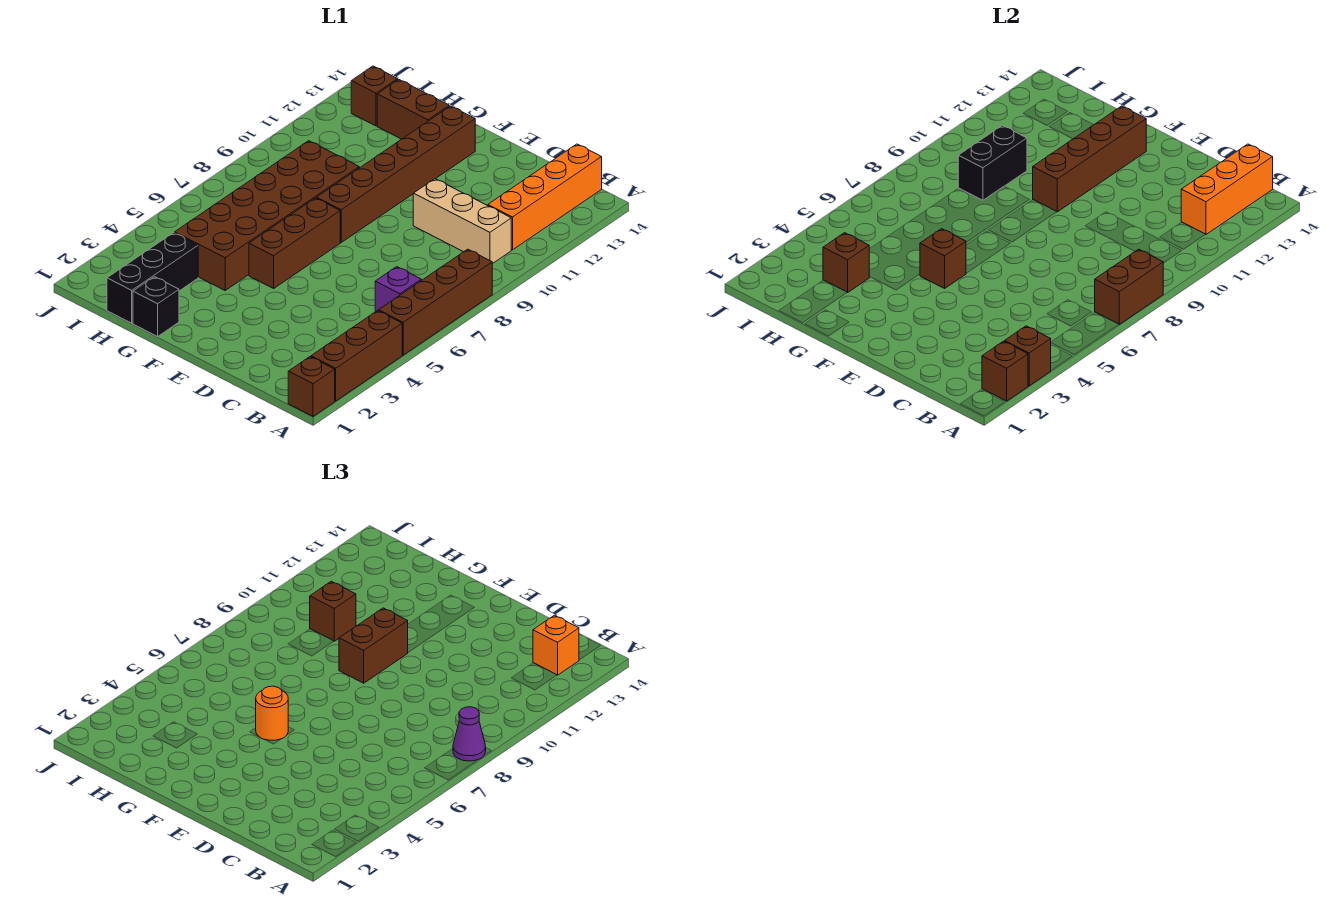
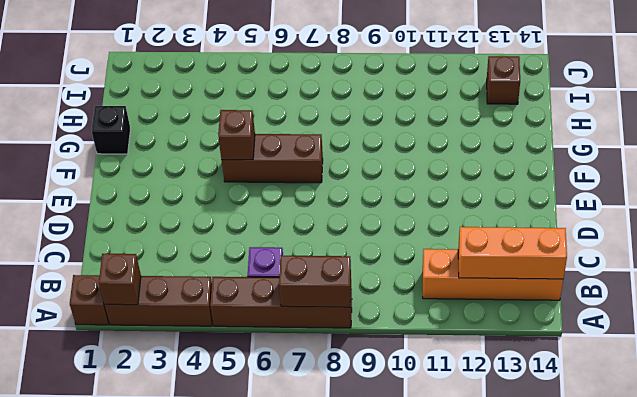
none -> tan 1x3 brick [413,179,511,264]
none -> brown 1x6 brick [317,106,475,242]
none -> brown 2x6 brick [175,141,359,290]

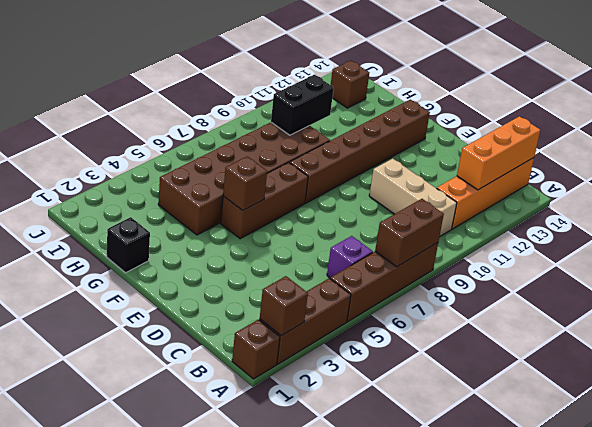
none -> brown 1x2 brick [377,80,449,139]
none -> black 1x3 brick [107,233,198,323]
none -> brown 1x1 brick [1005,326,1051,386]

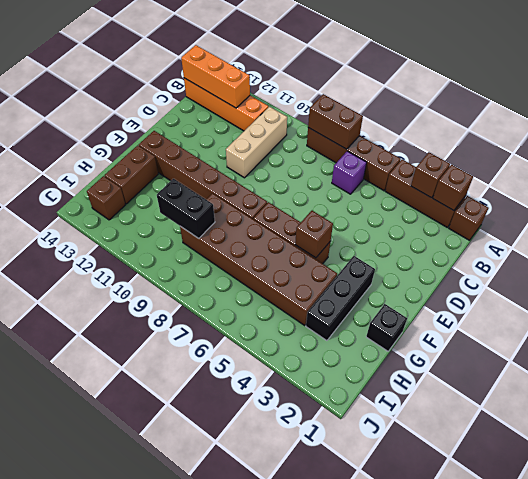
black 1x3 brick [306,256,375,341] -> black 1x3 brick turned to [107,233,198,323]
none -> brown 1x4 brick [1033,106,1146,212]
none -> brown 1x1 brick [823,233,870,293]
none -> purple 1x1 cone [453,707,486,761]

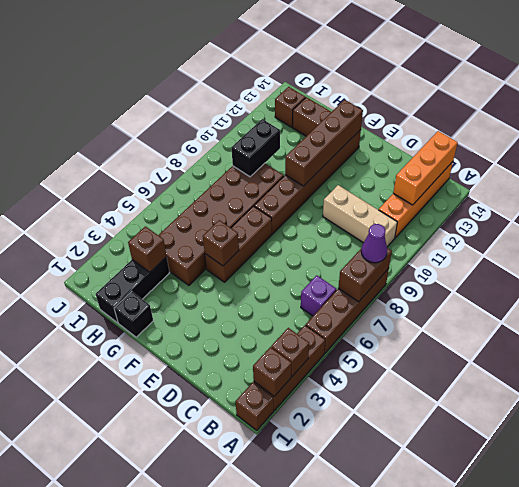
none -> orange 1x1 brick [533,615,579,675]
none -> orange 1x1 round brick [256,686,288,740]
none -> brown 1x2 brick [339,608,408,683]

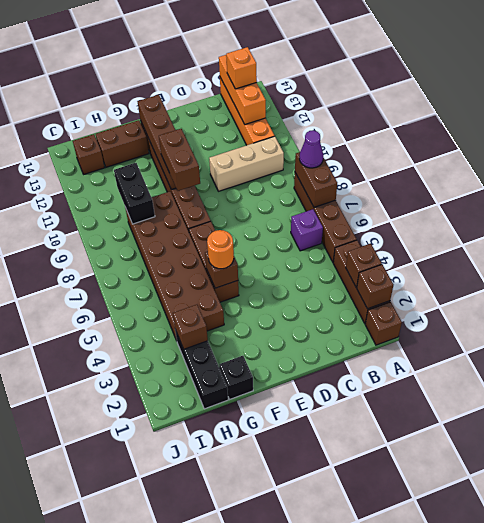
none -> brown 1x1 brick [310,581,356,641]

